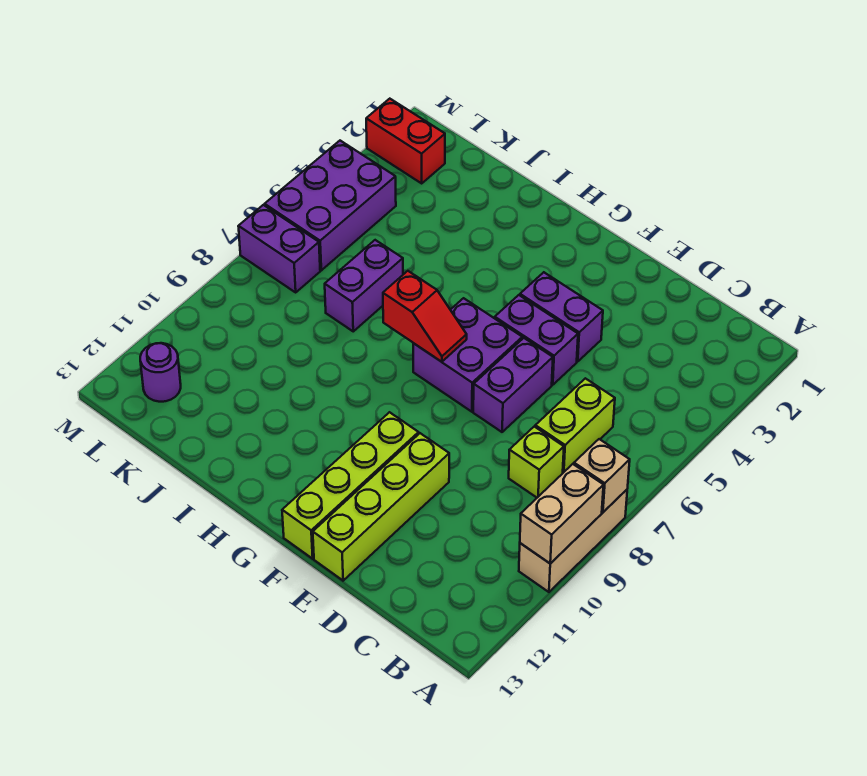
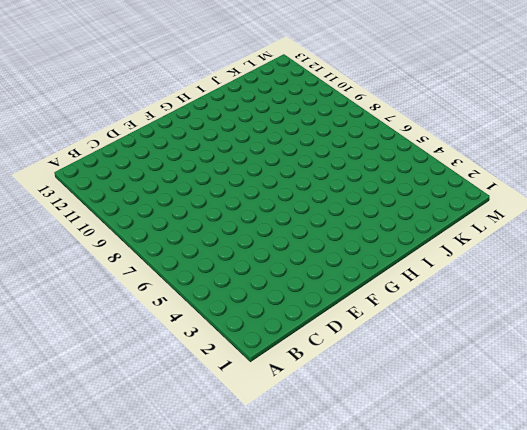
none -> tan 1x3 brick [519,490,627,592]
none -> lime 1x2 brick [535,378,615,473]
none -> lime 1x1 brick [509,427,564,498]

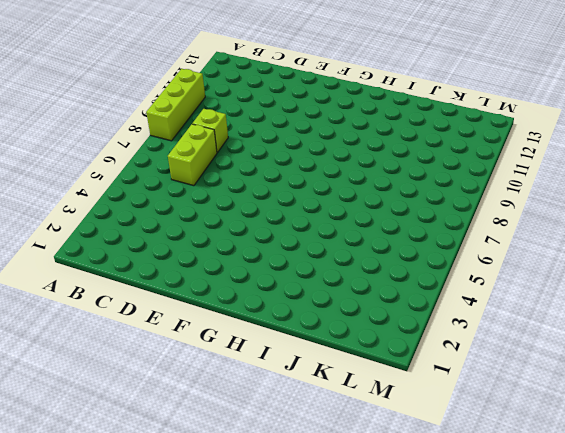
lime 1x3 brick [146,69,205,141] -> tan 1x3 brick [519,490,627,592]
none -> purple 1x2 brick [520,272,603,361]
none -> purple 1x2 brick [495,295,578,385]
none -> purple 1x2 brick [473,338,553,432]

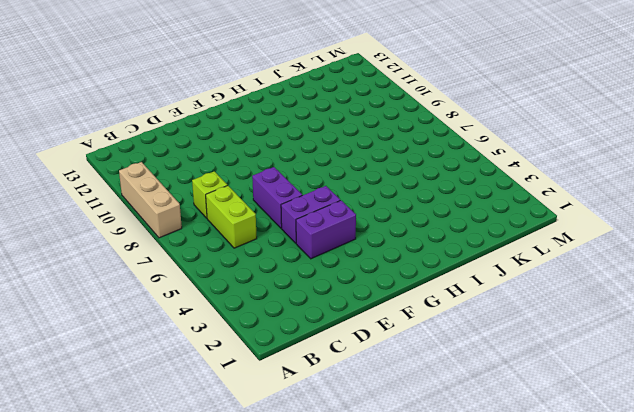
none -> lime 1x4 brick [313,433,449,581]
none -> purple 2x2 brick [413,298,522,412]
none -> lime 1x4 brick [282,412,419,559]

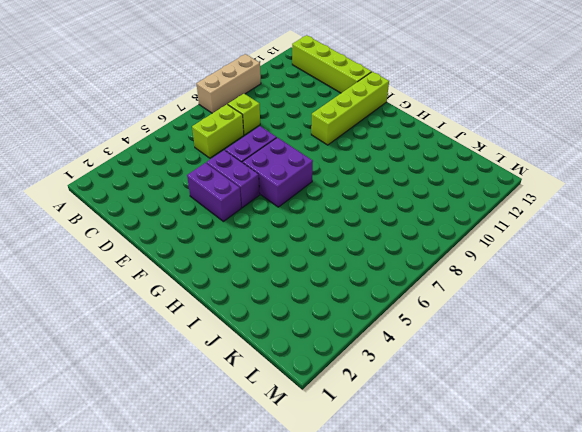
lime 1x4 brick [292,35,372,93] -> lime 1x4 brick turned to [313,433,449,581]
none -> purple 1x2 brick [325,240,403,331]
none -> red 1x2 brick [366,99,445,183]
none -> purple 2x3 brick [265,141,396,270]

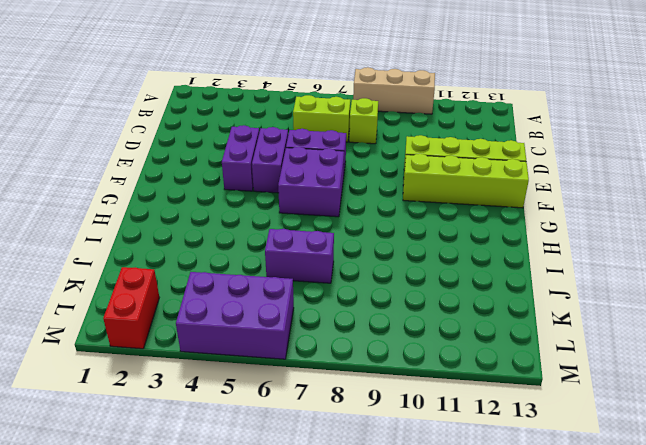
none -> purple 1x2 brick [238,205,320,292]
none -> purple 1x1 round brick [140,343,181,402]
none -> tan 1x1 brick [574,439,630,512]

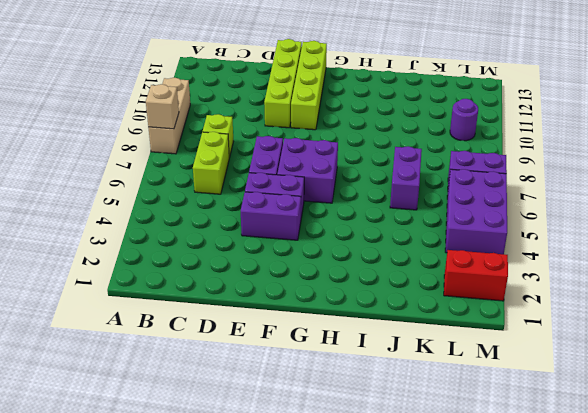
purple 1x1 round brick [450,99,478,141] -> purple 1x1 round brick moved to [140,343,181,402]
none -> tan 1x2 brick [520,464,604,564]
none -> red 1x2 slope [383,271,467,362]

